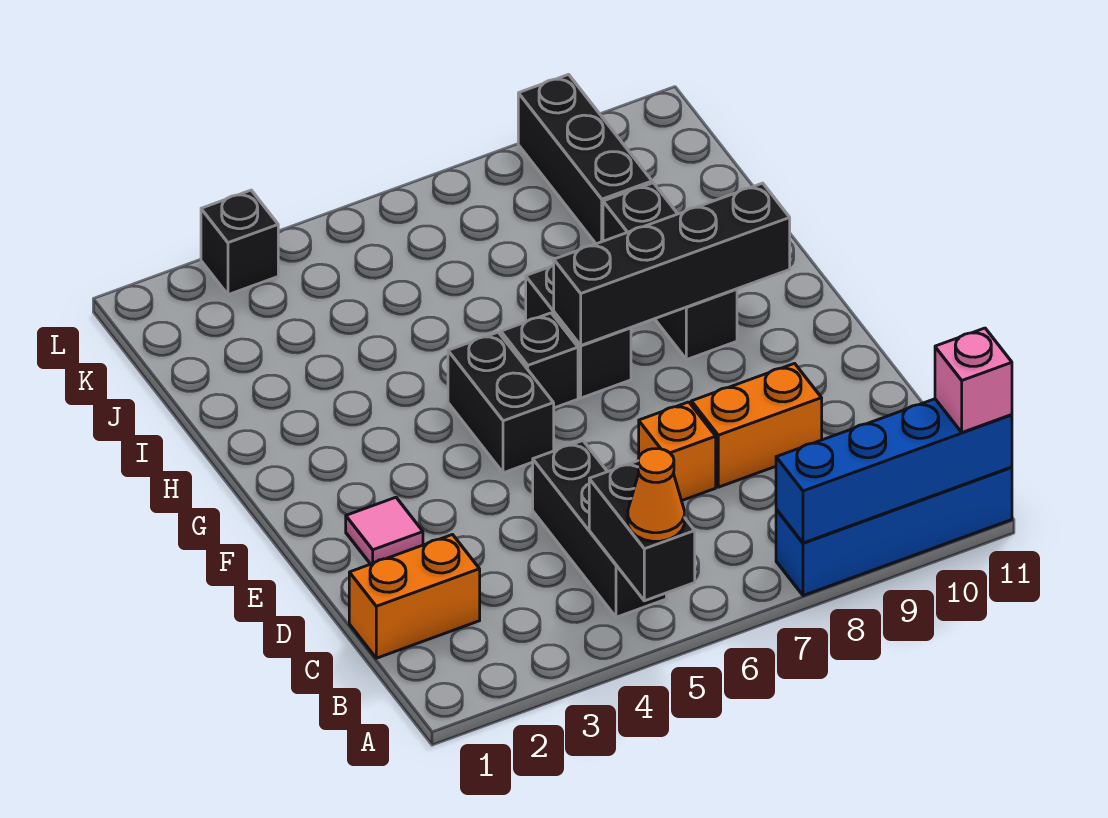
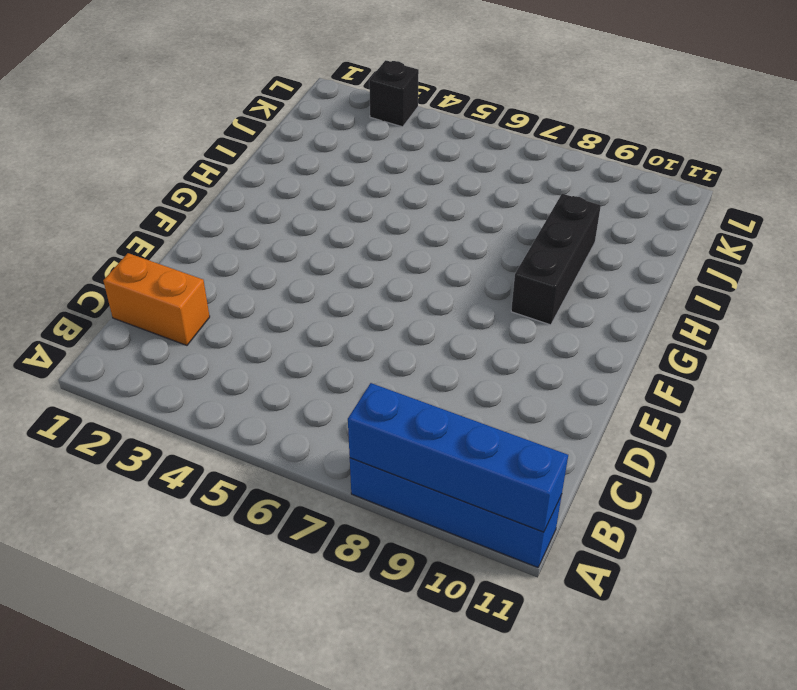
none -> black 1x3 brick [533,441,666,617]
none -> orange 1x1 brick [639,402,716,501]
none -> orange 1x2 brick [691,364,822,487]

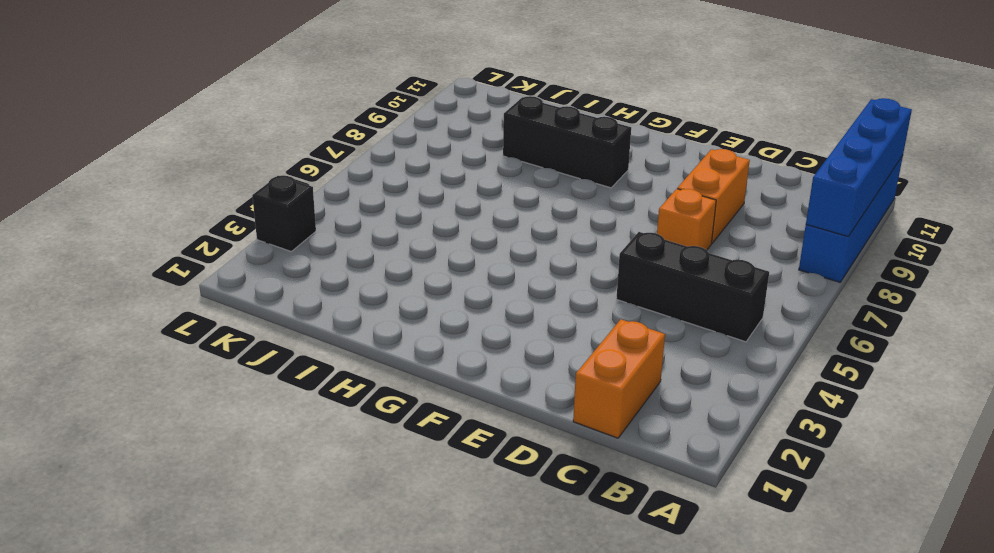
none -> pink 1x1 tile [346,497,423,564]
none -> black 1x2 brick [448,332,554,473]
none -> black 1x1 brick [501,313,578,408]

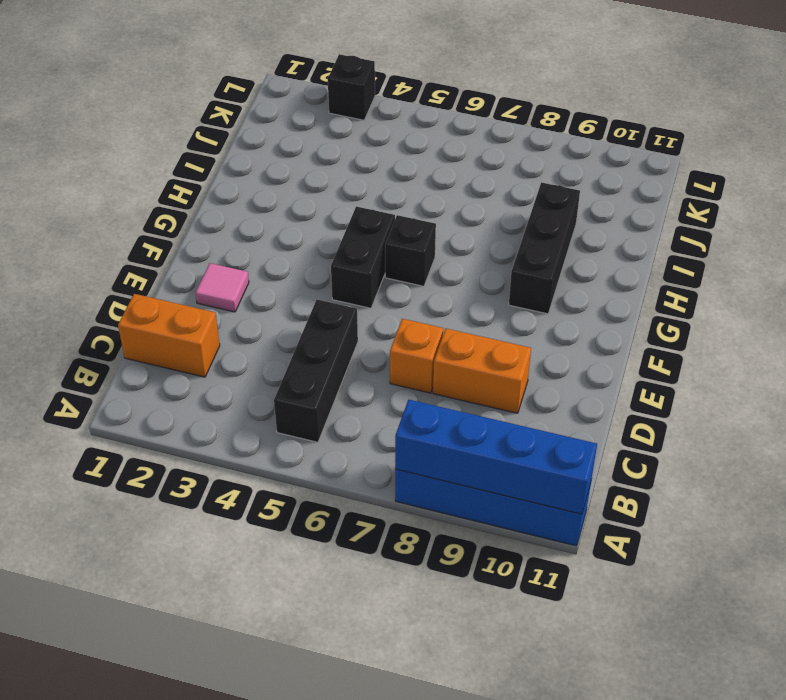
none -> black 1x2 brick [526,265,631,398]
none -> black 1x3 brick [518,74,652,244]
none -> black 1x2 brick [589,461,695,601]

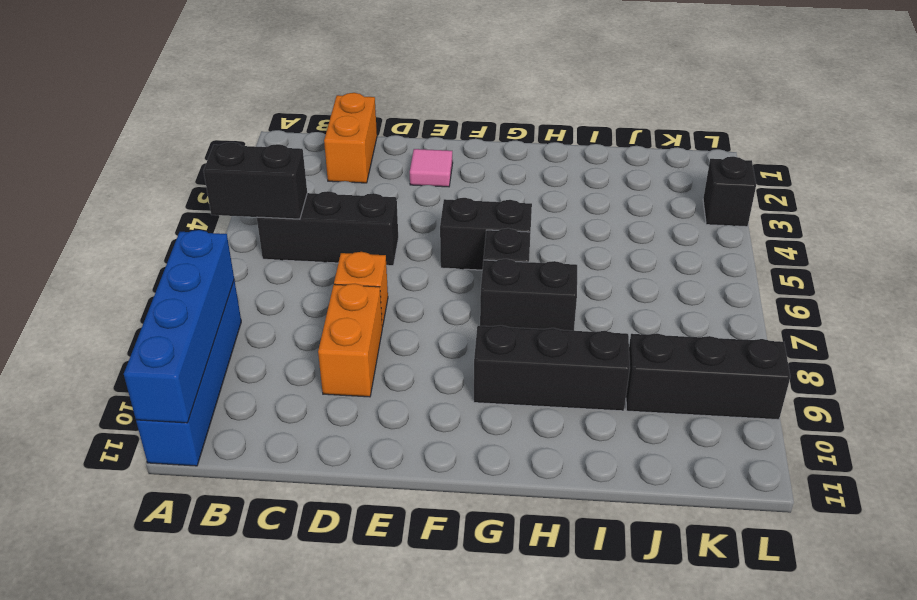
none -> black 1x4 brick [554,183,790,345]
none -> orange 1x1 cone [628,449,684,541]
none -> pink 1x1 brick [935,328,1012,432]

